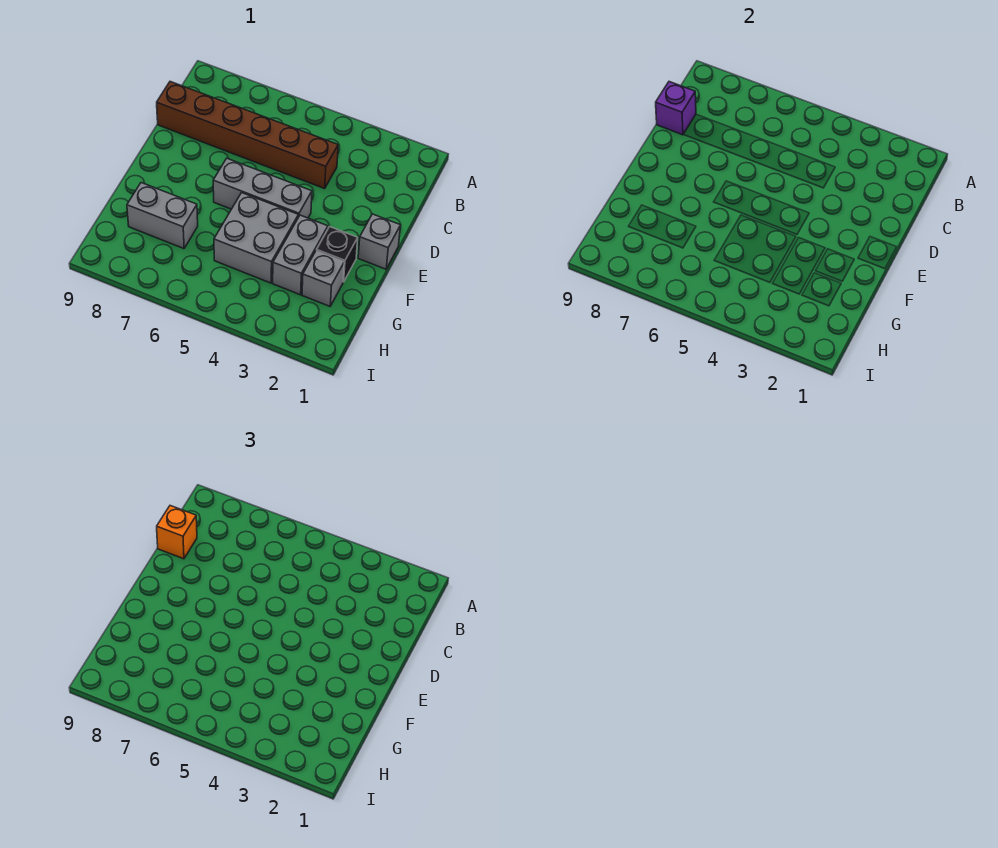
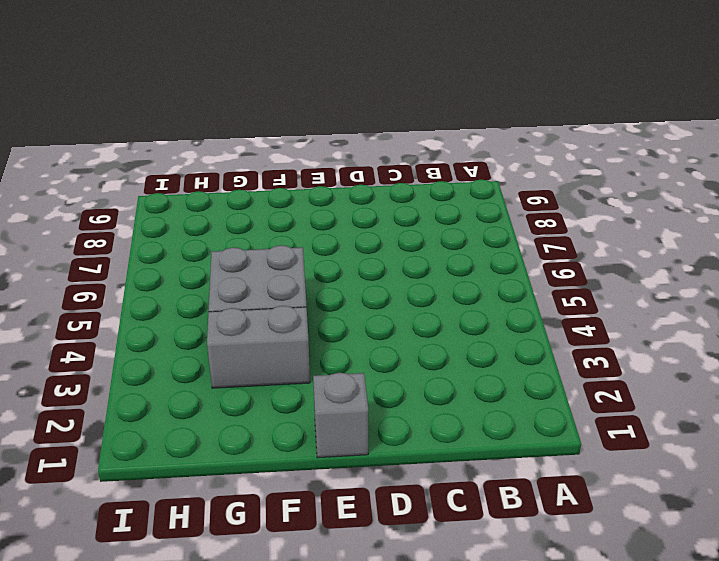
none -> brown 1x6 brick [157,82,338,189]
none -> grey 1x3 brick [213,158,312,218]

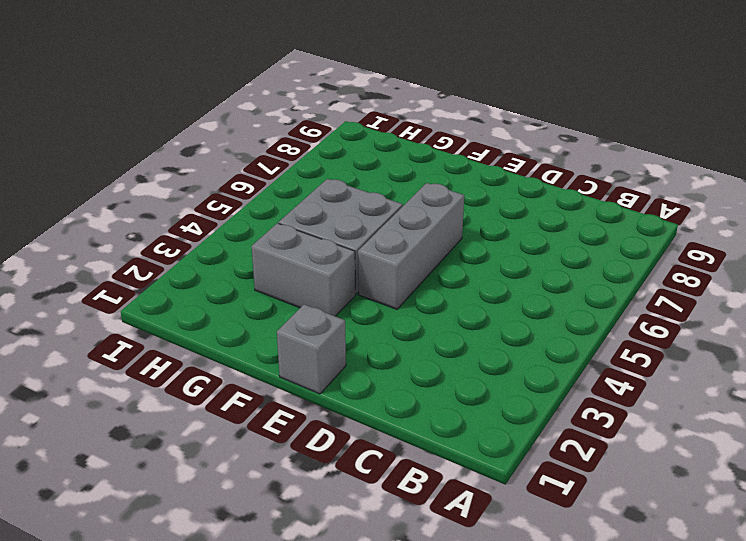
none -> brown 1x6 brick [157,82,338,189]
none -> black 1x1 brick [317,227,358,282]

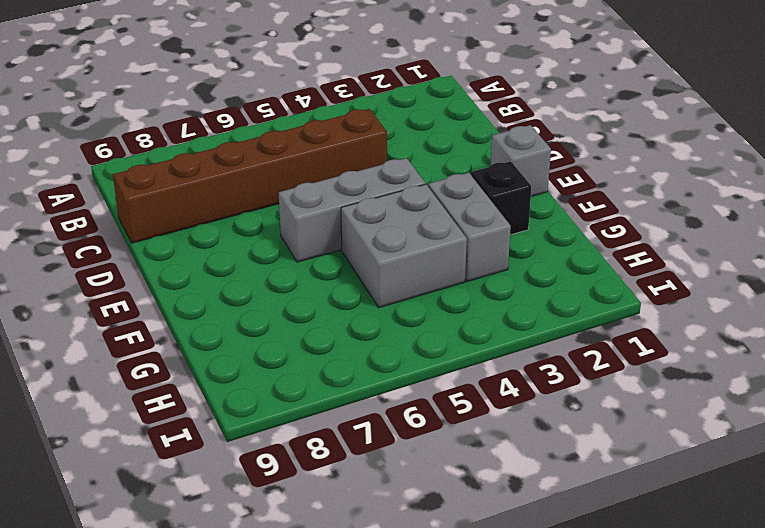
none -> grey 1x1 brick [302,251,344,306]
none -> grey 1x2 brick [127,183,198,249]

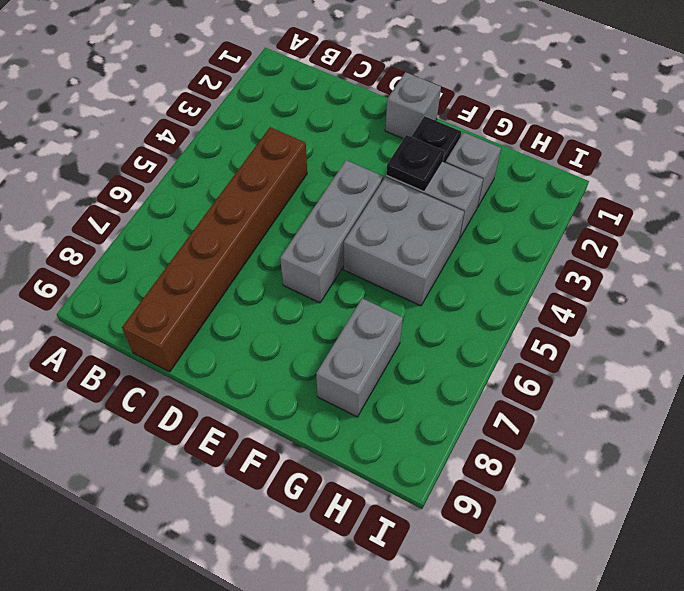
black 1x1 plate [386,135,444,192] -> none
none -> purple 1x1 brick [656,82,696,135]
none -> orange 1x1 brick [157,506,197,559]

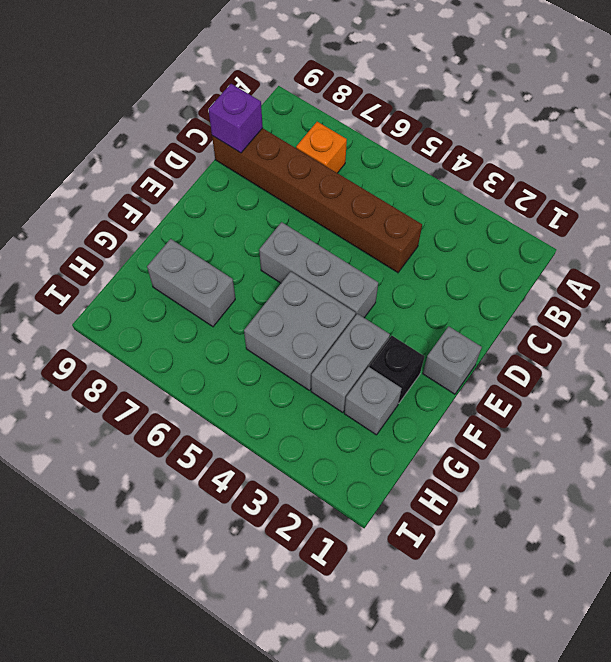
orange 1x1 brick [296,122,347,173] -> orange 1x1 brick moved to [157,506,197,559]

